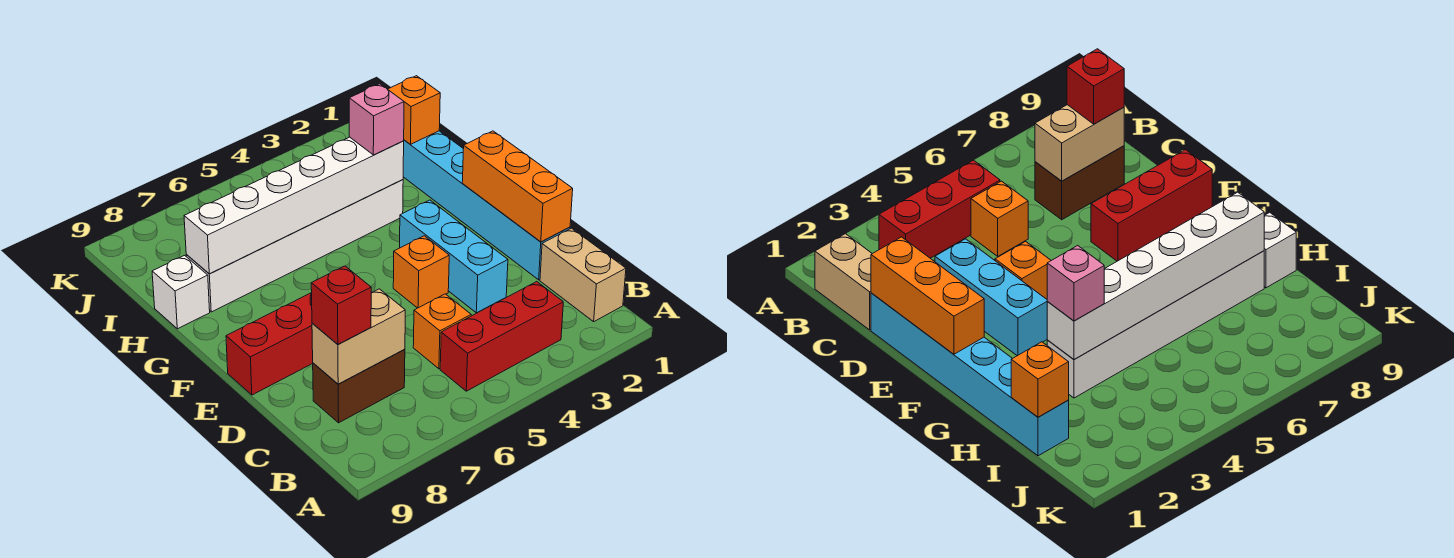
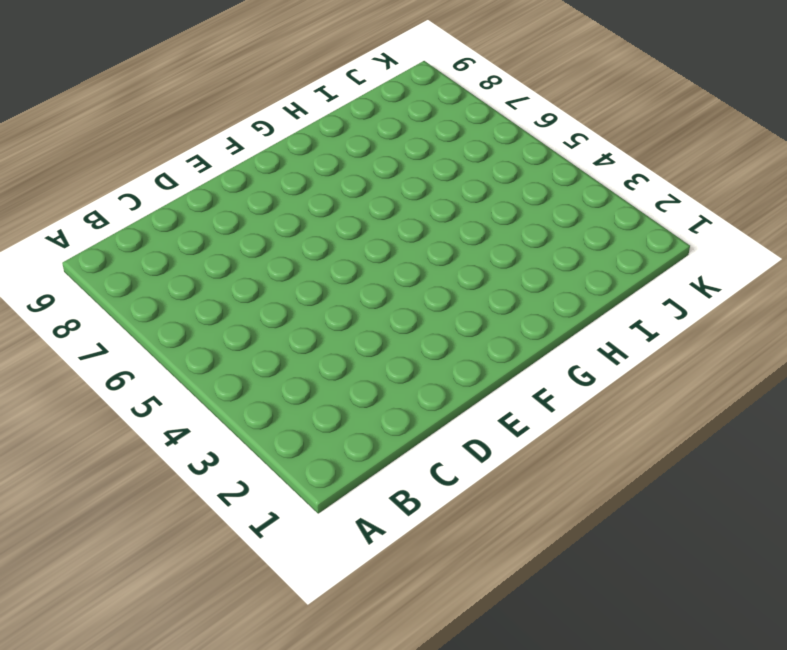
none -> tan 1x2 brick [540,228,626,322]
none -> red 1x3 brick [440,282,563,391]
none -> orange 1x1 brick [413,294,471,369]

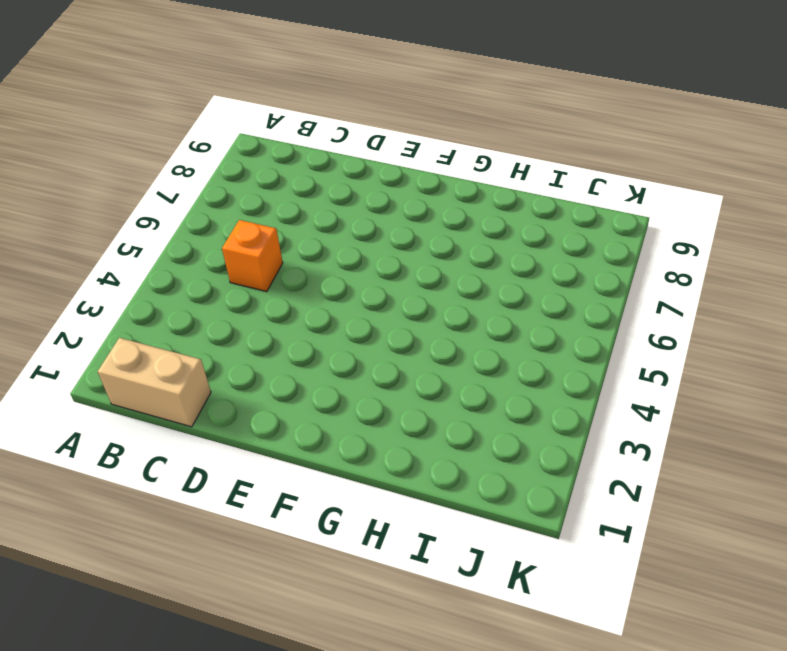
none -> red 1x3 brick [440,282,563,391]
none -> brown 1x2 brick [313,349,405,423]
none -> cyan 1x6 brick [403,131,570,280]

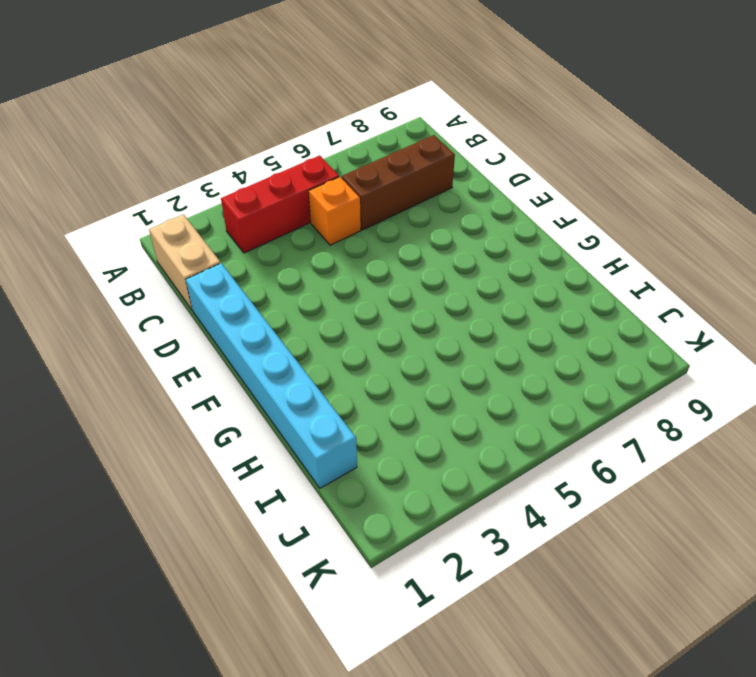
brown 1x3 brick [342,135,455,230] -> brown 1x2 brick [313,349,405,423]
none -> cyan 1x3 brick [400,200,508,313]
none -> orange 1x1 brick [393,236,449,308]
none -> red 1x3 brick [226,293,313,395]

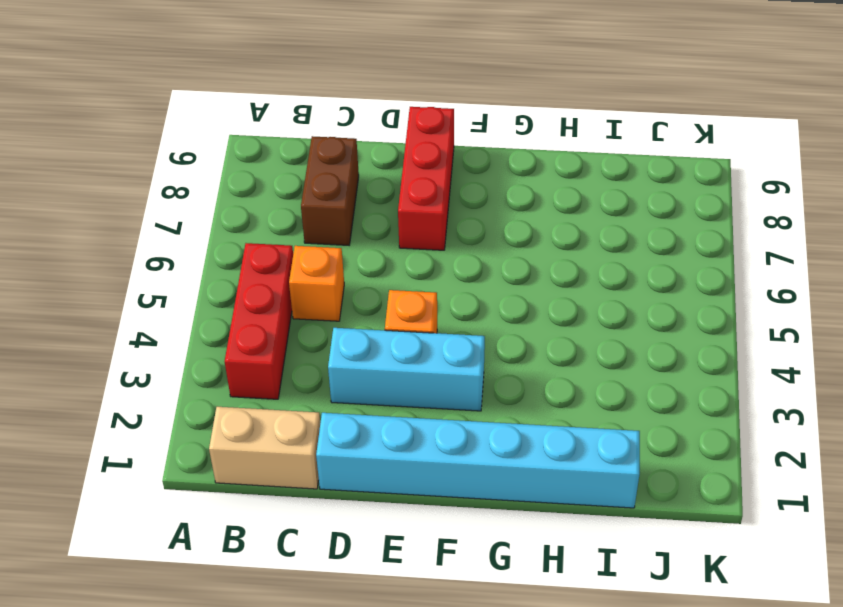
none -> white 1x6 brick [186,180,403,312]
none -> white 1x1 brick [152,255,210,329]
none -> tan 1x2 brick [312,289,405,384]

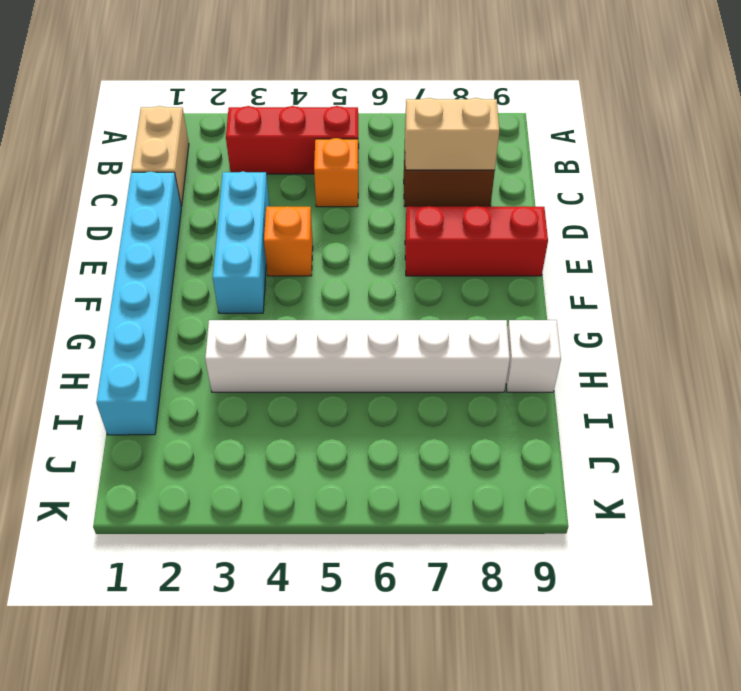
none -> orange 1x3 brick [462,131,573,242]
none -> white 1x6 brick [184,137,404,274]
none -> orange 1x1 brick [388,76,440,144]

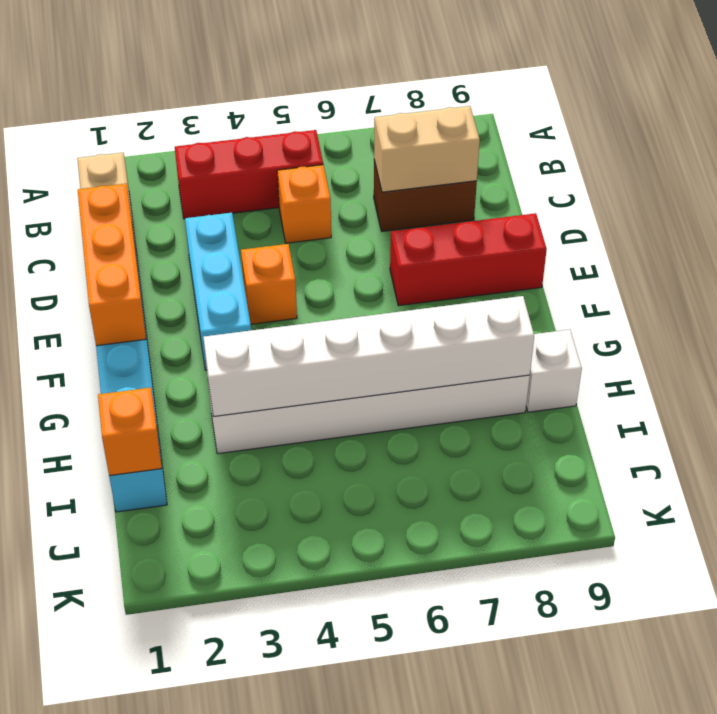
none -> red 1x1 brick [311,266,371,344]
none -> pink 1x1 brick [349,84,404,155]

